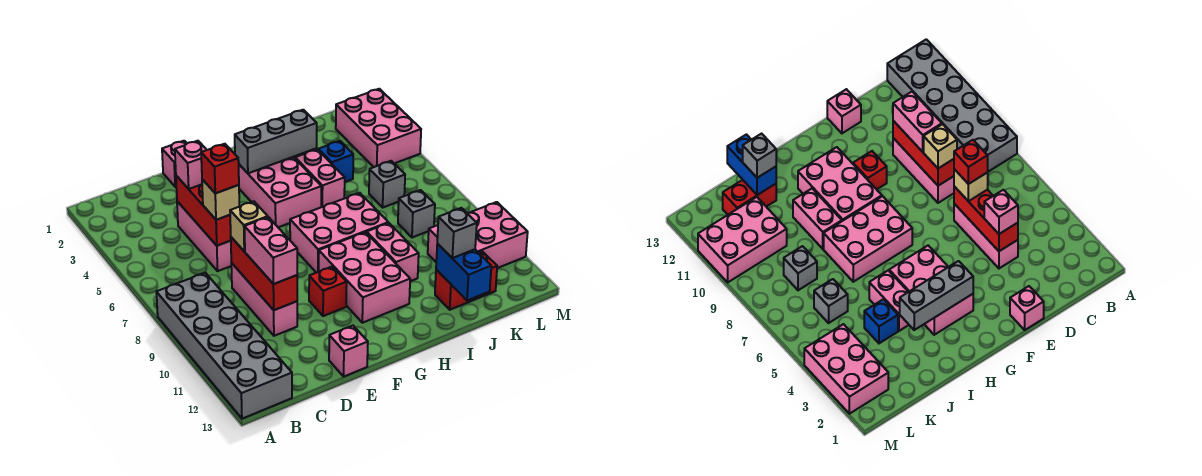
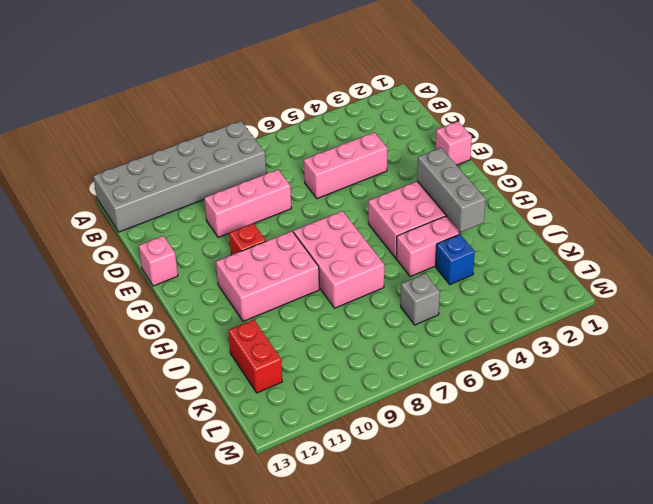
none -> pink 1x2 brick [367,223,419,281]
none -> grey 1x1 brick [398,190,435,238]
none -> pink 2x3 brick [428,202,528,268]

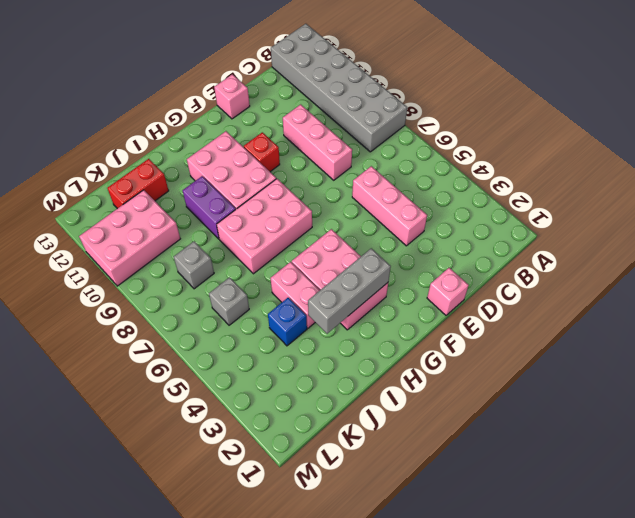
purple 1x2 brick [183,176,236,239] -> pink 1x2 brick [367,223,419,281]
none -> pink 2x3 brick [336,89,421,167]
none -> red 1x3 brick [176,176,231,246]
none -> red 1x3 brick [231,237,297,310]

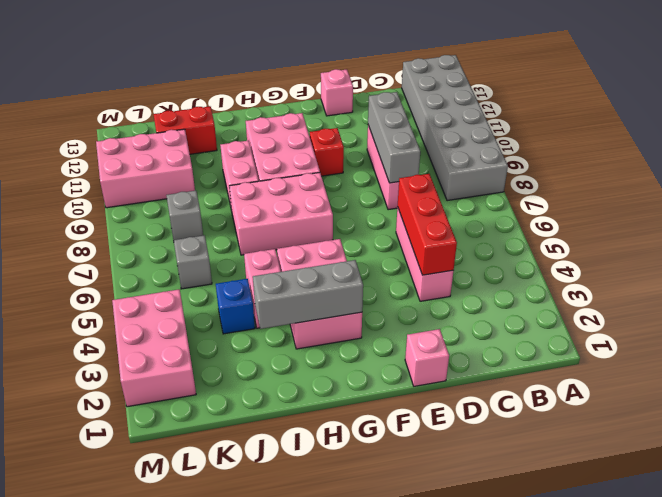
grey 1x3 brick [368,92,420,183] -> red 1x3 brick [231,237,297,310]
none -> blue 1x2 brick [436,244,491,300]
none -> pink 1x1 brick [175,141,206,189]
none -> tan 1x1 brick [202,179,239,220]

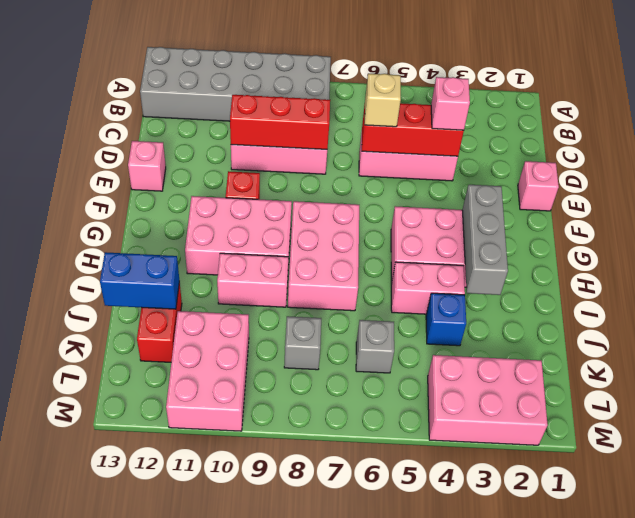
none -> tan 1x1 brick [230,201,268,251]
none -> pink 1x2 brick [245,217,297,284]
none -> grey 1x1 brick [437,208,477,258]

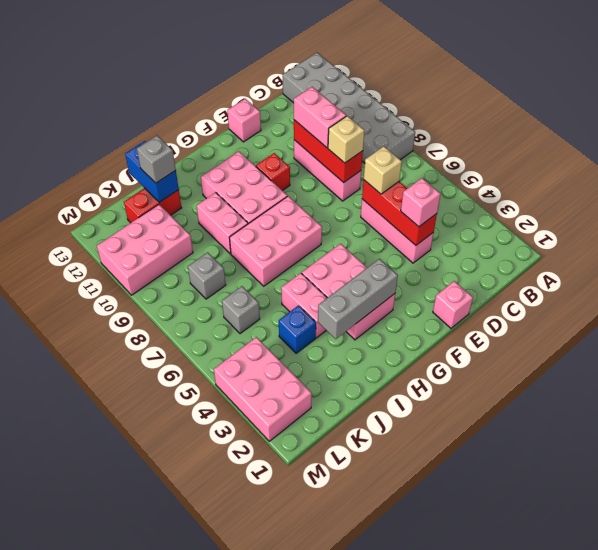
none -> red 1x1 brick [201,144,239,193]

